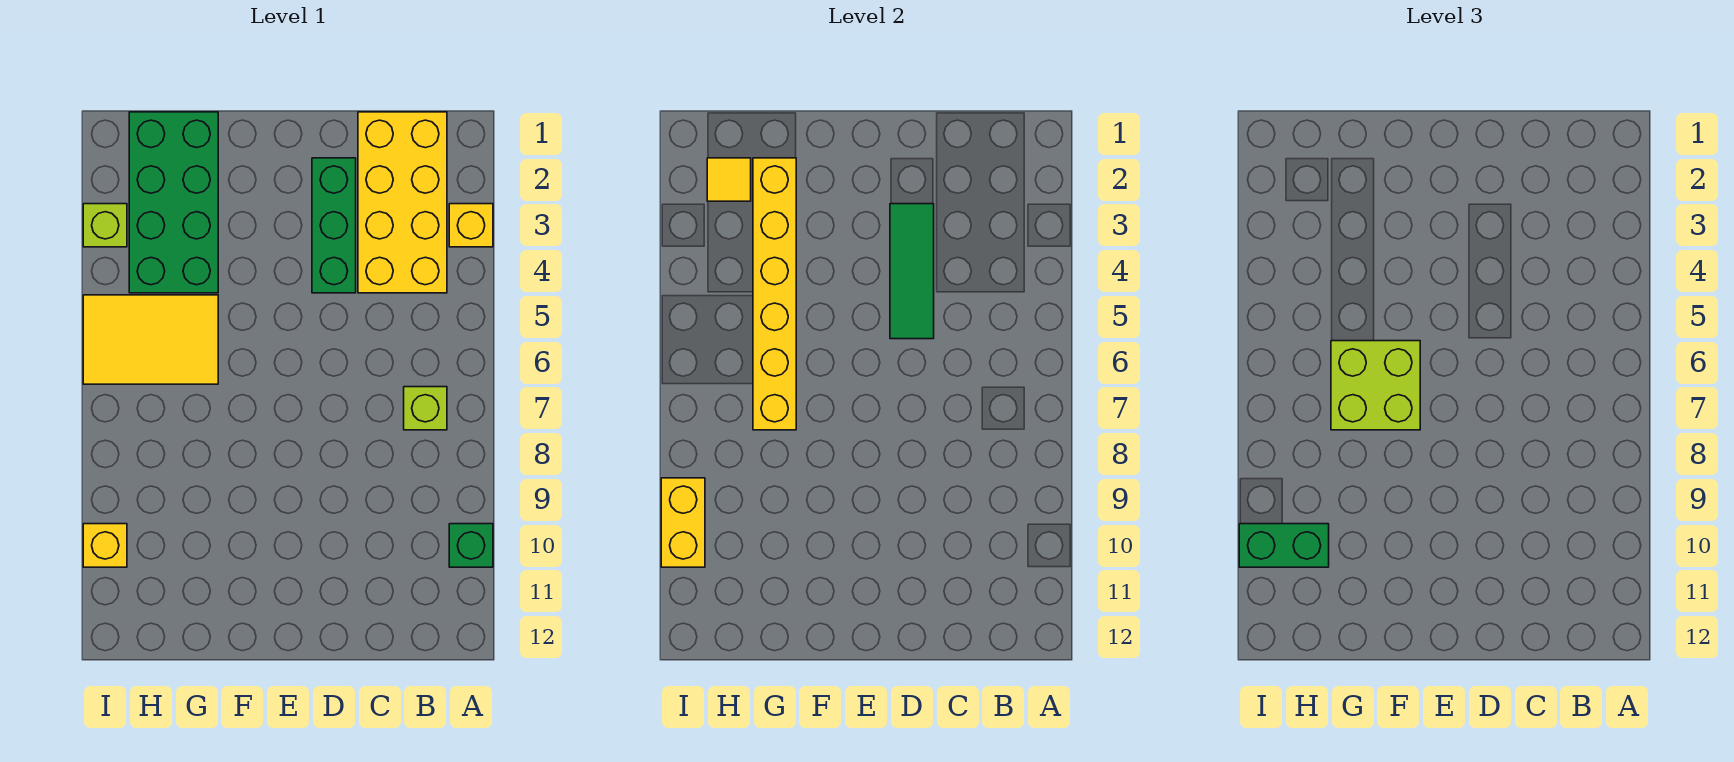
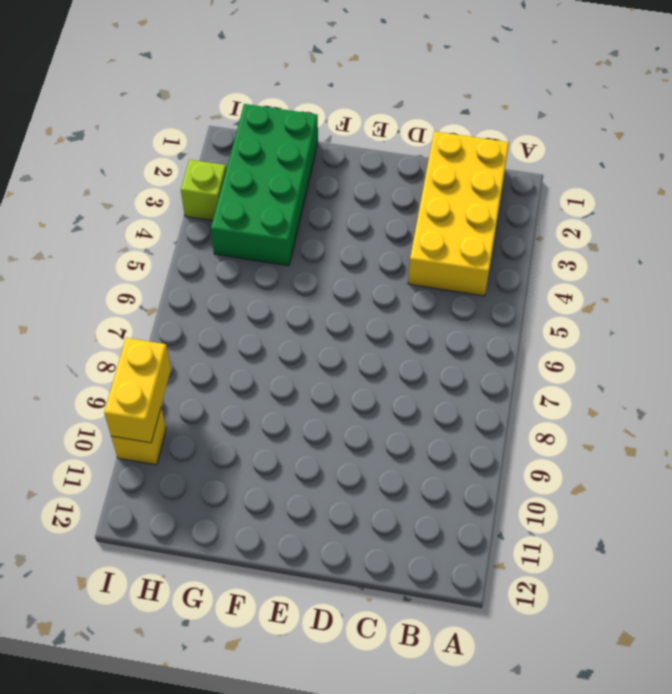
none -> yellow 1x1 brick [449,204,493,247]
none -> green 1x1 brick [449,524,493,567]
none -> lime 1x1 brick [404,387,447,430]

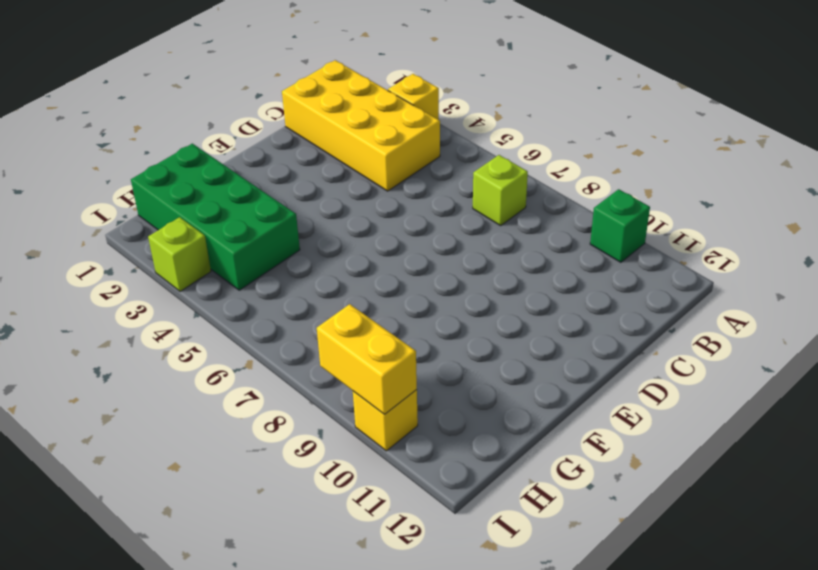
none -> green 1x3 brick [312,158,356,293]
none -> yellow 2x3 tile [83,295,218,384]
none -> green 1x3 tile [890,204,934,339]

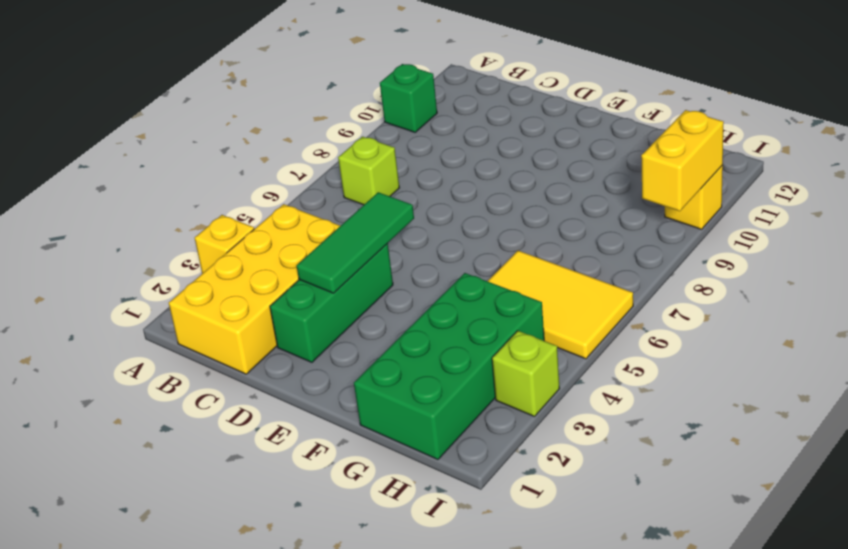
none -> yellow 1x6 brick [753,158,796,430]
none -> yellow 1x1 tile [707,158,751,201]
none -> lime 2x2 brick [1331,341,1420,430]

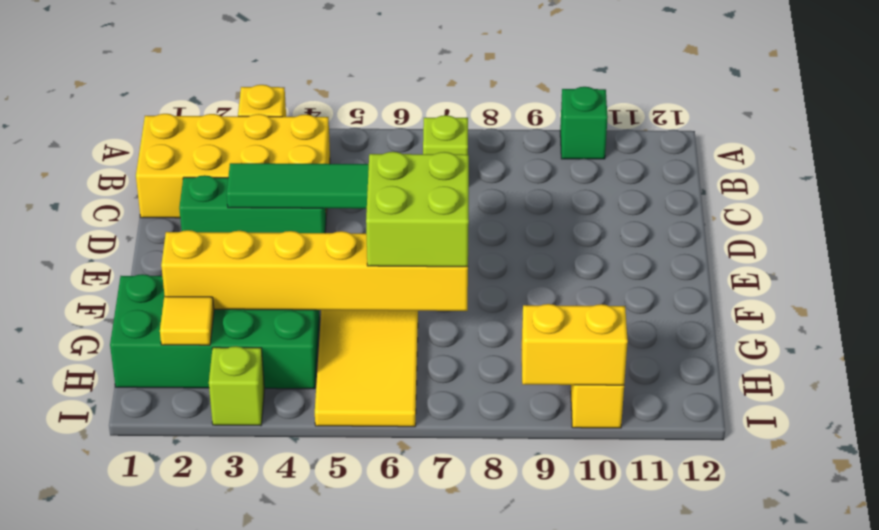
none -> green 1x2 brick [1239,524,1329,567]

